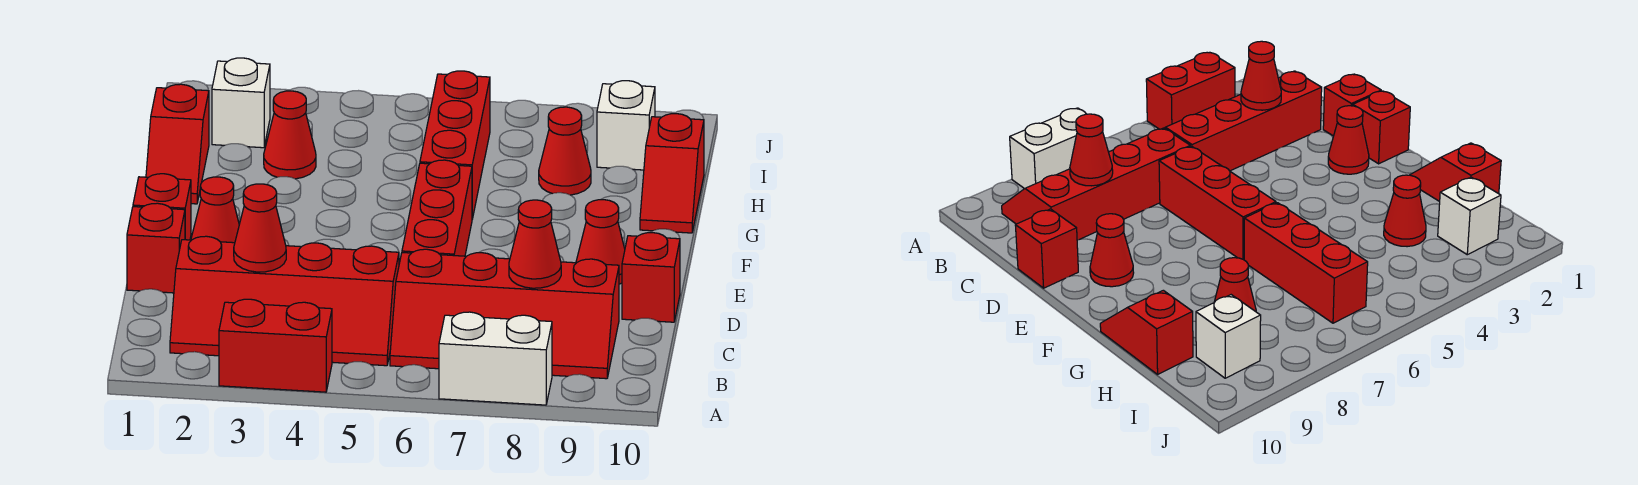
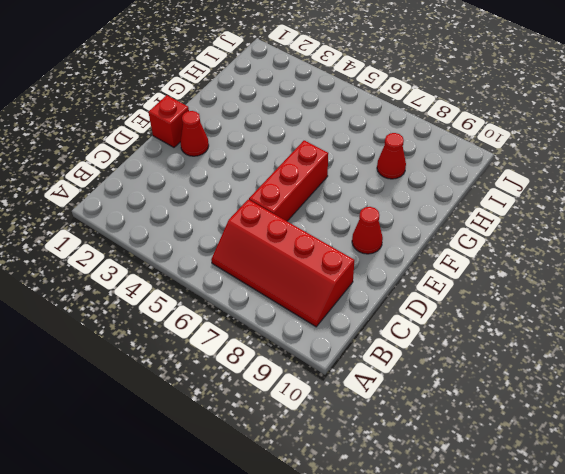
none -> red 1x2 brick [219,299,332,392]
none -> white 1x2 brick [439,312,552,405]
none -> red 2x4 slope [170,236,399,366]

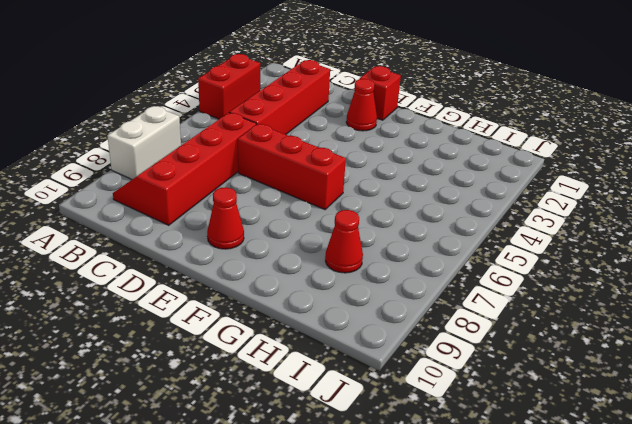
none -> red 1x1 brick [127,203,185,293]
none -> red 1x1 brick [622,233,680,322]
none -> red 1x2 slope [146,84,209,204]

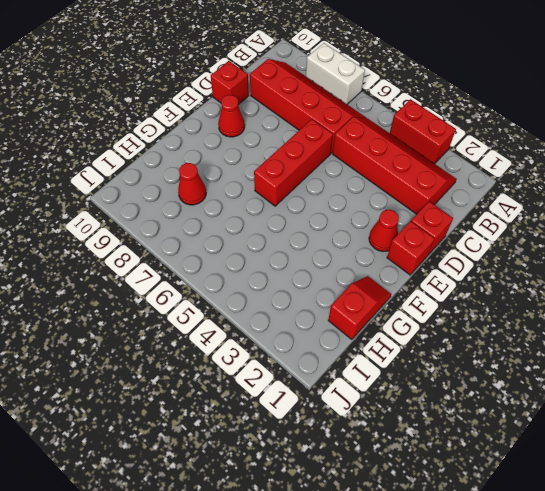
none -> red 1x3 brick [420,71,490,219]
none -> red 1x2 slope [640,114,704,233]
none -> red 1x1 cone [264,91,316,179]

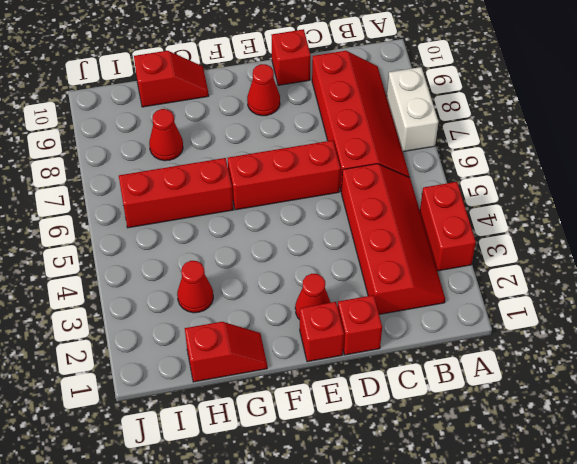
none -> white 1x1 brick [212,58,270,148]
none -> white 1x1 brick [597,81,655,170]
none -> red 1x1 cone [234,184,286,272]

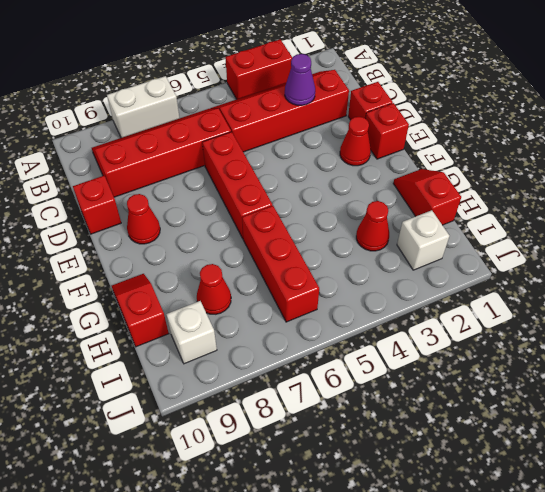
purple 1x1 cone [285,54,315,105] -> red 1x1 cone [234,184,286,272]
none -> red 1x1 cone [509,200,561,288]

